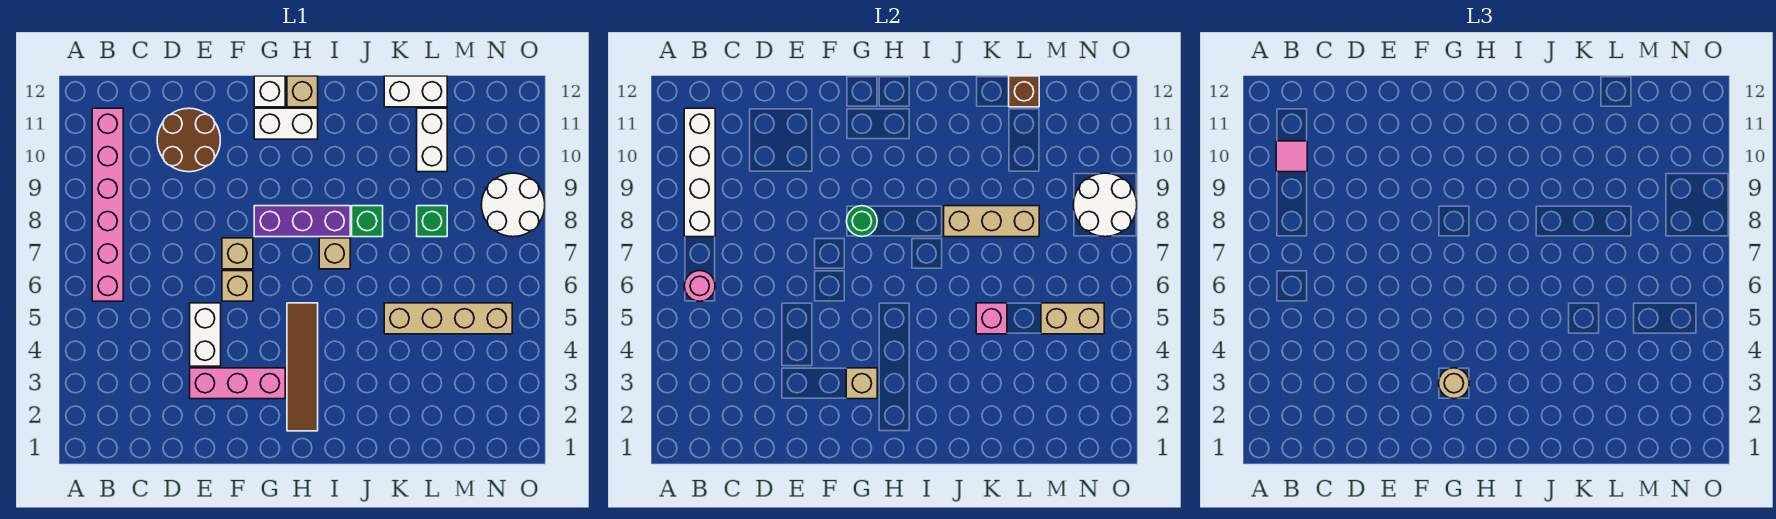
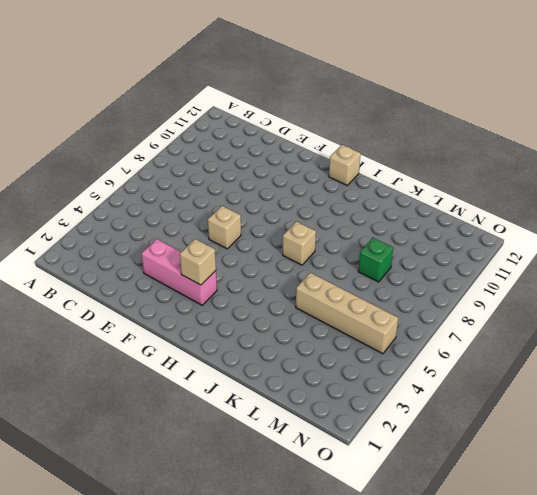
none -> pink 1x6 brick [92,108,123,301]
none -> brown 2x2 round brick [157,108,220,172]
none -> white 1x2 brick [190,303,221,366]

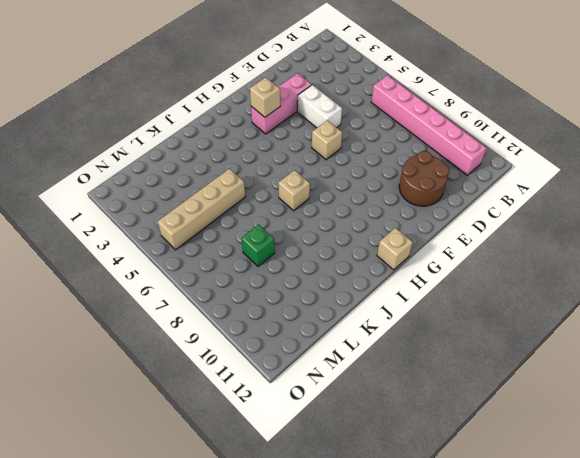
none -> tan 1x1 brick [222,238,253,269]
none -> purple 1x3 brick [254,206,350,237]
none -> white 1x2 brick [254,108,318,139]

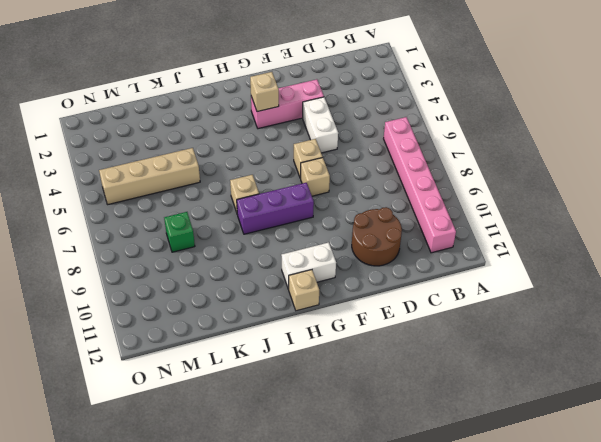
none -> white 1x1 brick [254,76,285,107]
none -> brown 1x4 tile [287,303,318,431]
none -> green 1x1 brick [352,206,383,237]

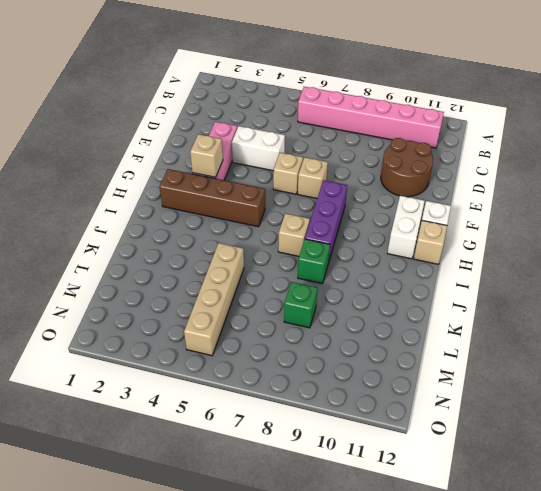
brown 1x4 brick [160,169,265,227] -> brown 1x4 tile [287,303,318,431]
none -> white 1x2 brick [384,76,447,107]
none -> white 1x2 brick [417,108,447,172]
none -> white 2x2 round brick [482,173,545,237]

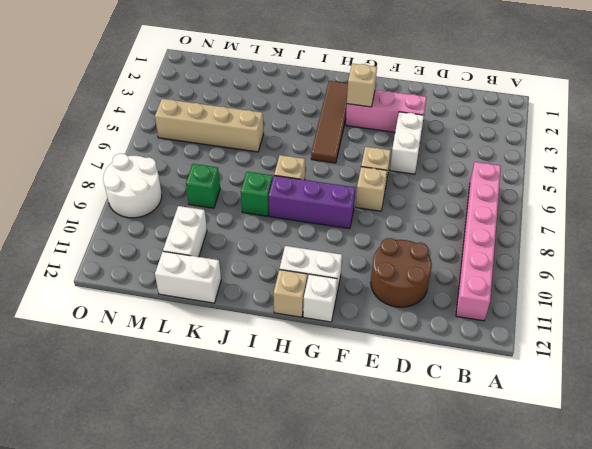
none -> pink 1x1 round brick [684,271,715,301]
none -> white 1x4 brick [684,108,715,237]
none -> green 1x1 round brick [847,206,877,237]

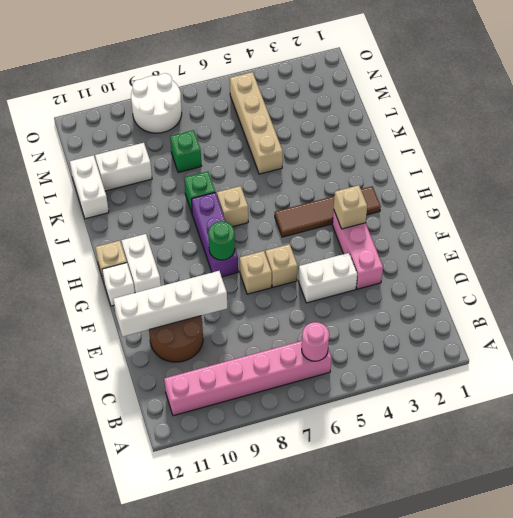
white 1x4 brick [113,271,227,336] -> white 1x4 brick moved to [684,108,715,237]
none -> tan 1x3 brick [944,206,1039,237]
none -> pink 1x1 brick [976,303,1007,334]
none -> brown 1x1 brick [1009,76,1039,107]

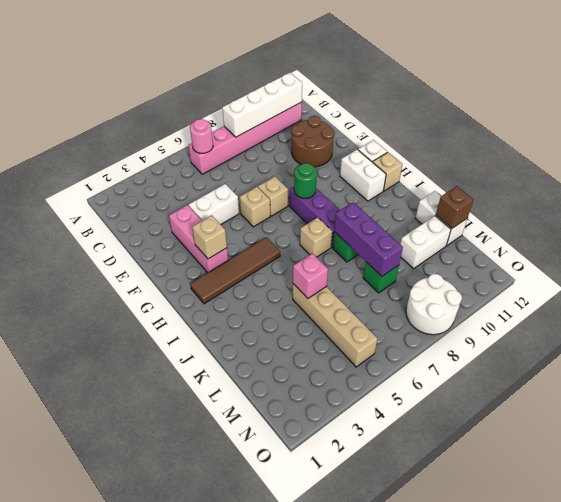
purple 1x3 brick [334,202,403,276] -> tan 1x3 brick [944,206,1039,237]
none -> tan 1x2 brick [1041,303,1104,334]
none -> white 2x2 round brick [1074,173,1137,237]
none -> pink 1x1 tile [1276,141,1307,172]

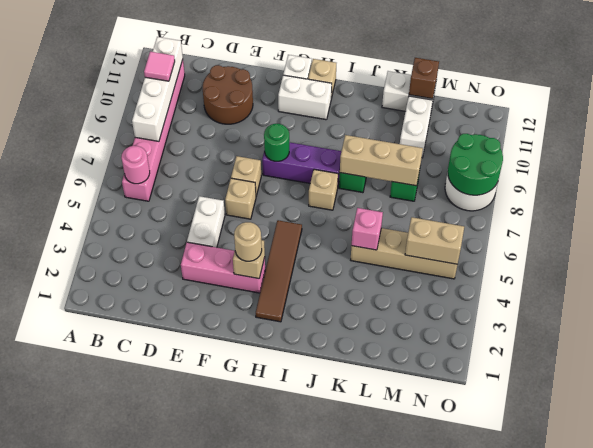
green 2x2 round brick [448,134,503,195] -> white 2x2 round brick [1074,173,1137,237]

